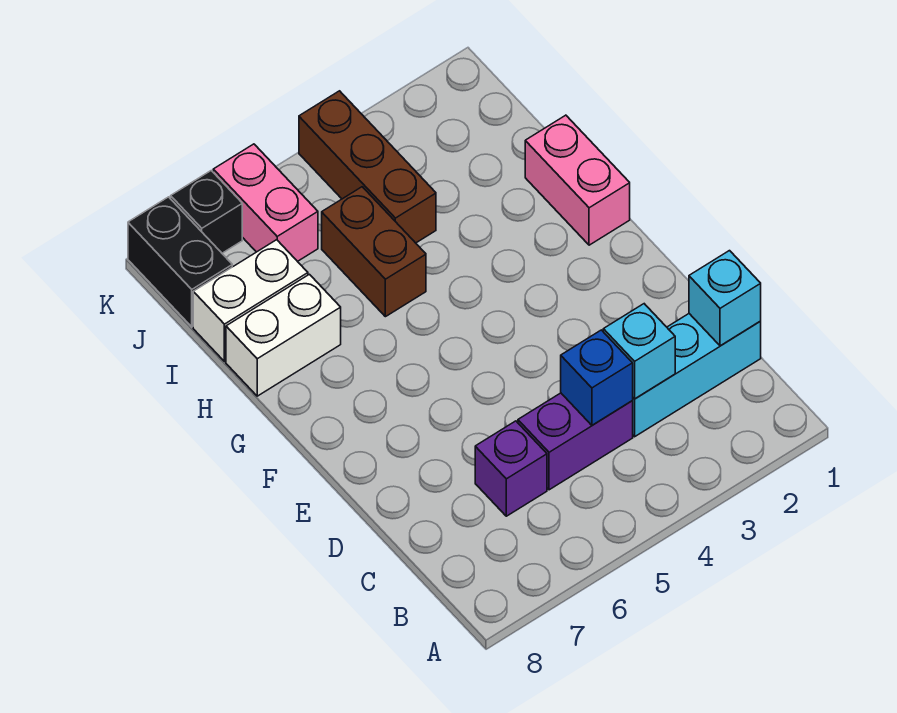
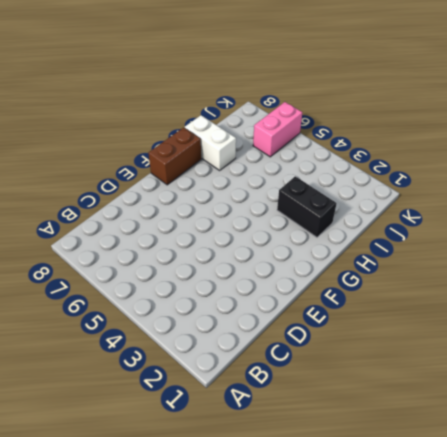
brown 1x2 brick [148,128,201,185] -> brown 1x2 brick moved to [322,187,426,317]
black 1x2 brick [277,176,337,237] -> black 1x2 brick turned to [128,197,232,327]
none -> cyan 1x3 brick [632,314,761,437]
none -> purple 1x2 brick [518,393,633,490]
none -> purple 1x1 brick [475,421,547,516]

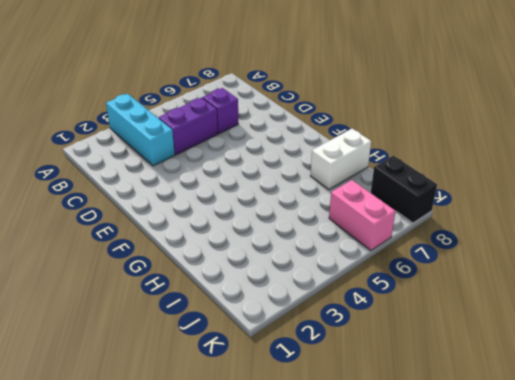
cyan 1x3 brick [106,94,175,166] -> cyan 1x3 brick turned to [632,314,761,437]
none -> pink 1x2 brick [525,115,630,245]
none -> brown 1x2 brick [322,187,426,317]
none -> brown 1x3 brick [299,91,436,243]

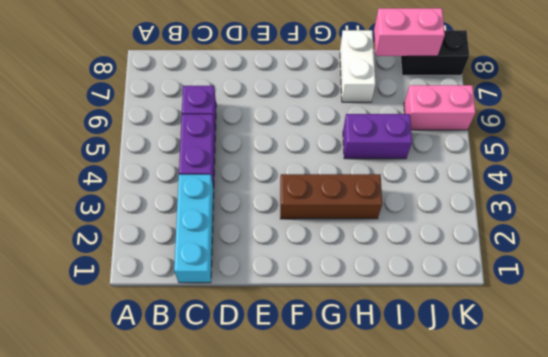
brown 1x3 brick [280,174,382,219] -> brown 1x3 brick moved to [299,91,436,243]
purple 1x2 brick [343,114,412,159] -> brown 1x2 brick [322,187,426,317]
pink 1x2 brick [374,8,445,56] -> pink 1x2 brick moved to [525,115,630,245]
none -> white 1x2 brick [193,240,308,362]
none -> black 1x1 brick [171,171,242,253]
none -> cyan 1x1 brick [689,251,761,346]

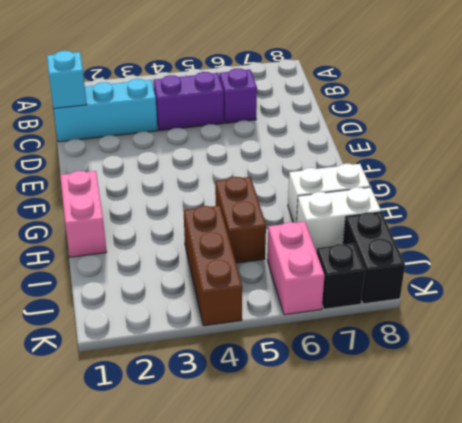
none -> cyan 1x1 brick [603,304,675,399]
none -> blue 1x1 brick [561,330,633,425]

